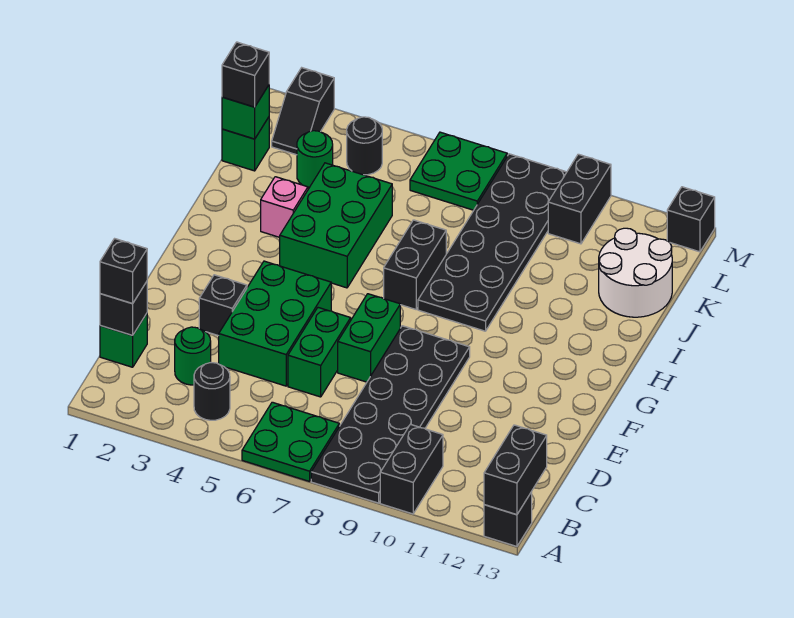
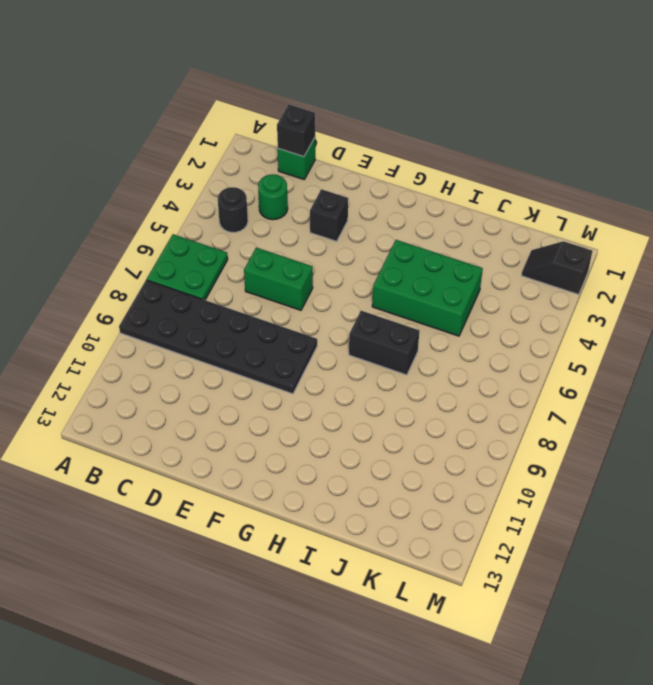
none -> black 1x2 brick [380,424,443,514]
none -> black 1x1 brick [484,492,532,546]
none -> green 2x3 brick [219,261,331,386]

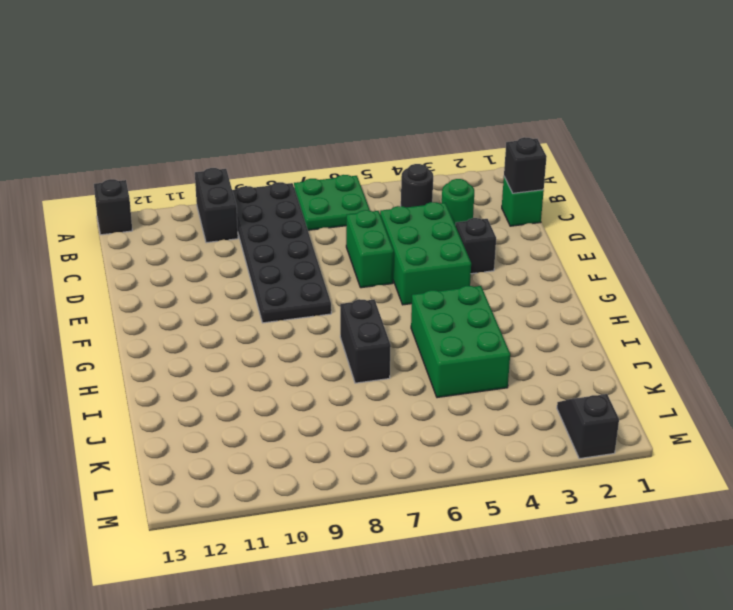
none -> green 1x2 brick [338,294,400,382]
none -> black 2x6 plate [418,154,567,331]
none -> pink 1x1 brick [261,177,308,237]

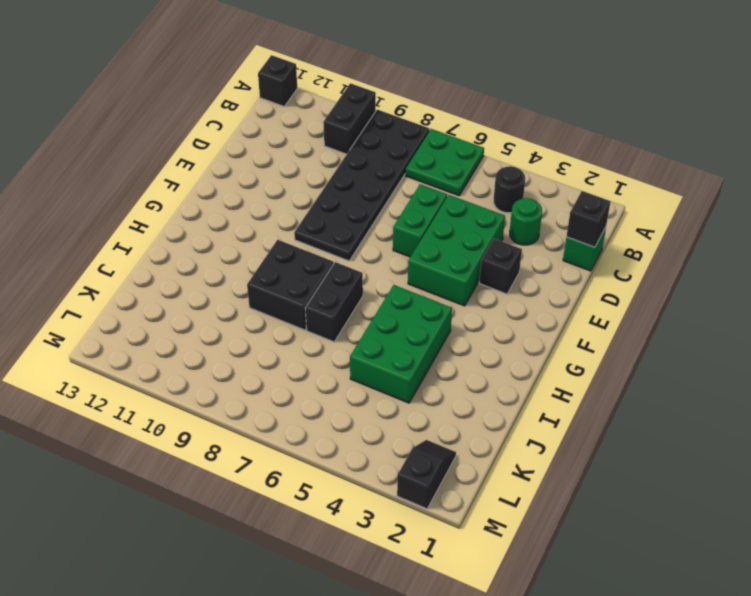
black 2x2 brick [247,240,334,330] -> black 2x6 plate [418,154,567,331]
none -> green 1x2 brick [338,294,400,382]
none -> pink 1x1 brick [261,177,308,237]
none -> white 2x2 round brick [599,228,672,317]

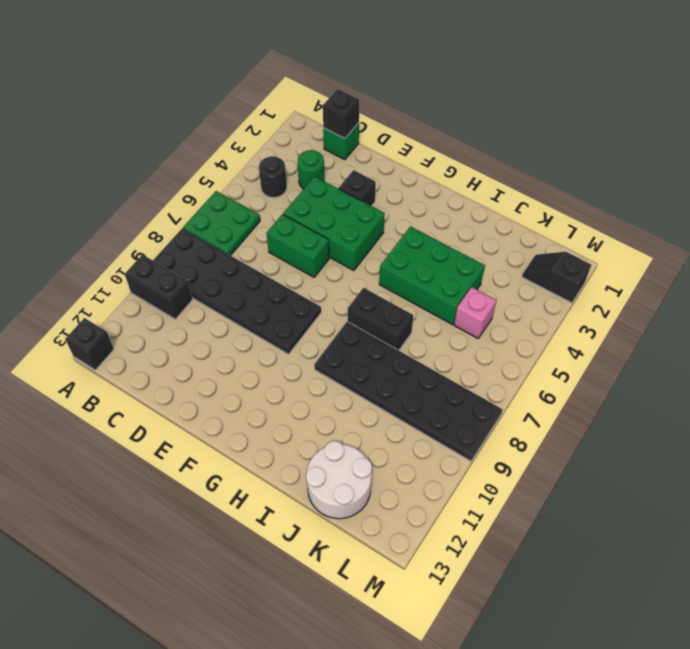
pink 1x1 brick [454,287,496,338] -> pink 1x1 brick moved to [261,177,308,237]
none -> green 1x2 brick [338,294,400,382]
none -> green 1x1 brick [222,117,269,171]
none -> green 1x1 round brick [297,131,333,188]

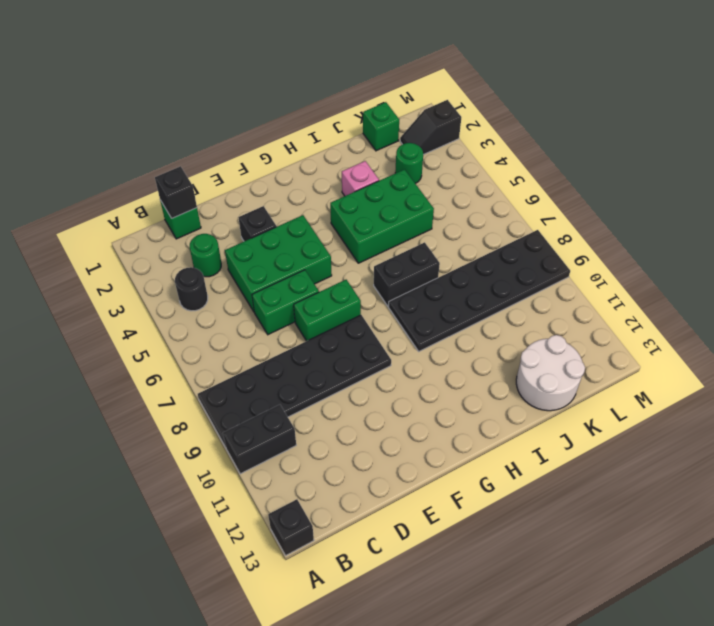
none -> green 2x2 plate [242,402,339,481]
none -> black 1x1 round brick [347,117,382,175]
none -> green 2x2 plate [410,132,507,210]

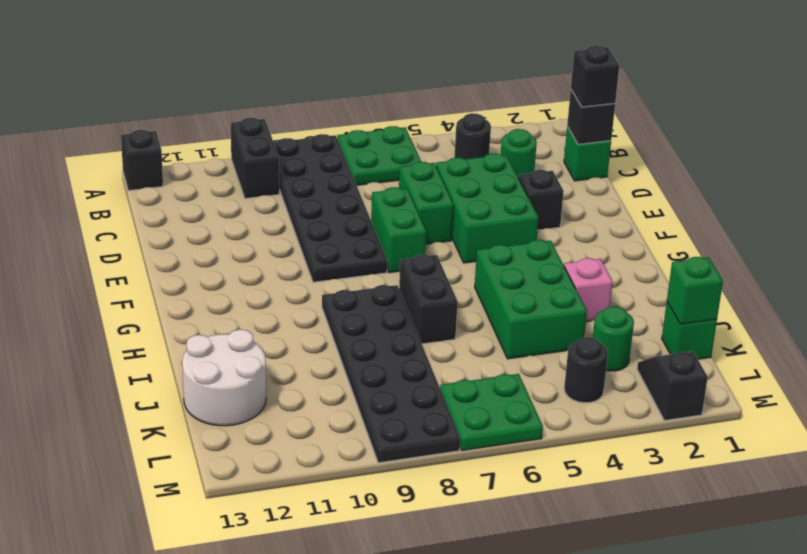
none -> black 1x2 brick [548,154,611,244]
none -> black 1x1 brick [667,187,715,252]
none -> black 1x2 brick [484,425,547,515]

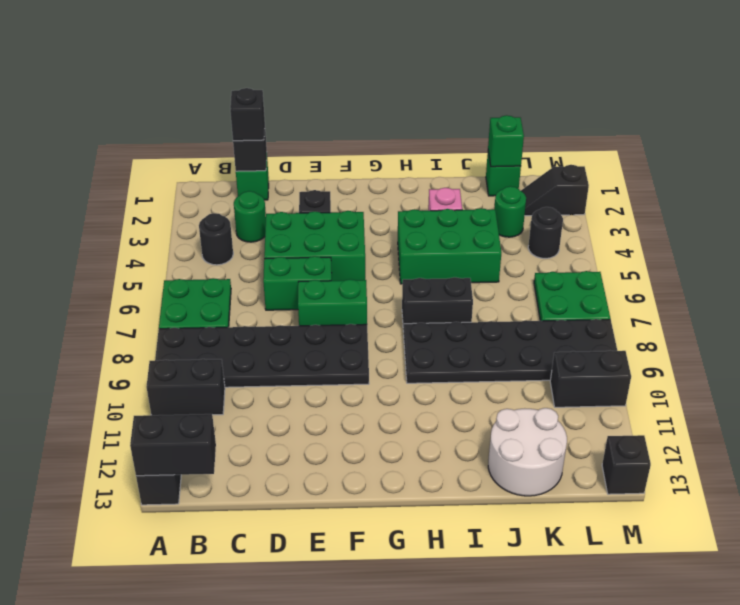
none -> black 1x1 brick [222,42,269,107]

